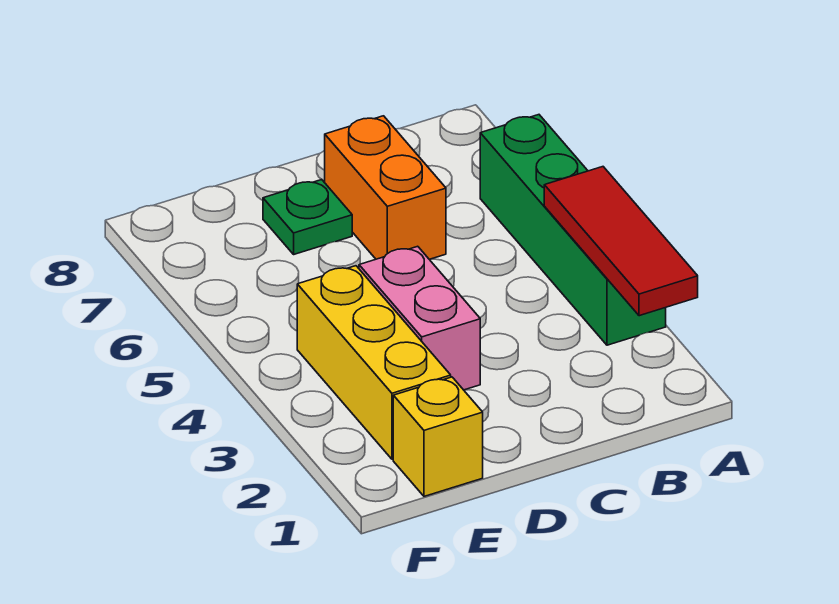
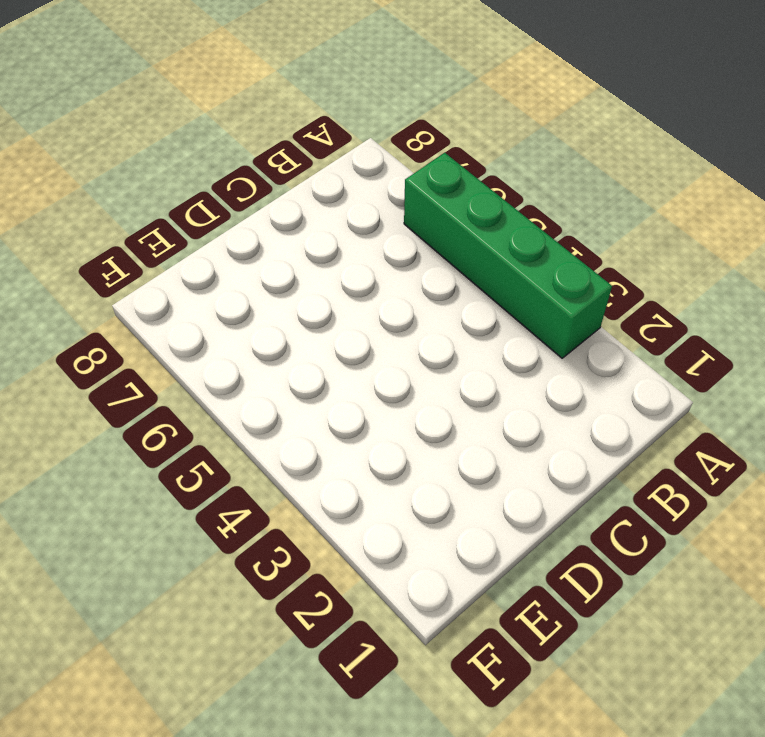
none -> orange 1x2 brick [325,116,446,259]
none -> pink 1x2 brick [359,246,480,390]

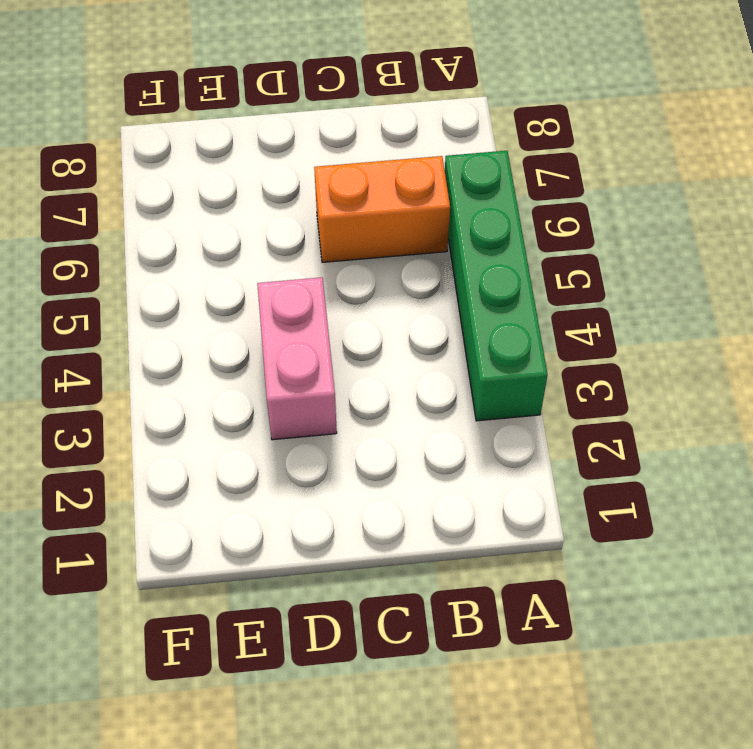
orange 1x2 brick [314,156,450,262] -> orange 1x2 brick turned to [325,116,446,259]
none -> green 1x1 plate [263,179,352,254]
none -> yellow 1x1 brick [393,377,483,496]

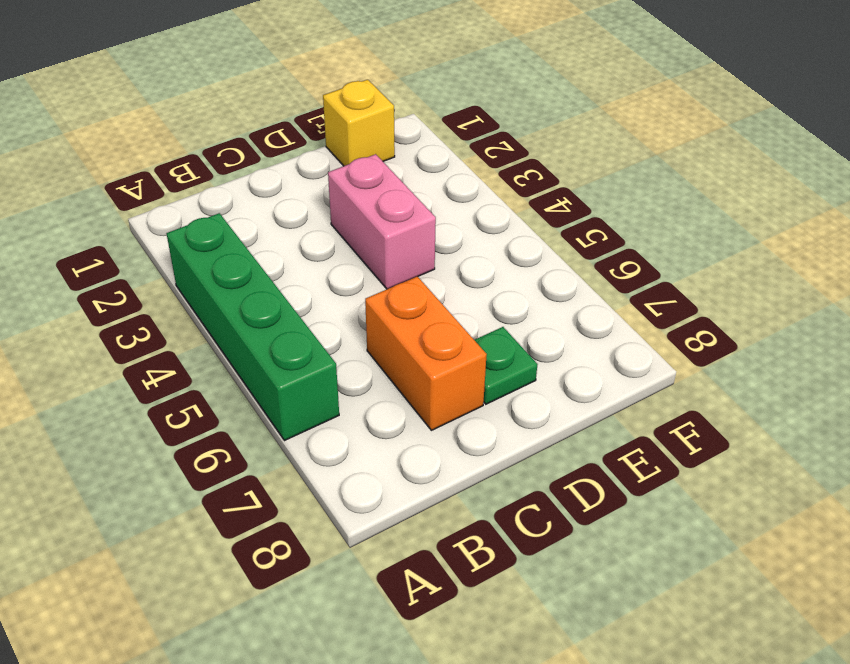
none -> yellow 1x3 brick [297,266,451,459]
none -> red 1x3 tile [544,167,698,316]

